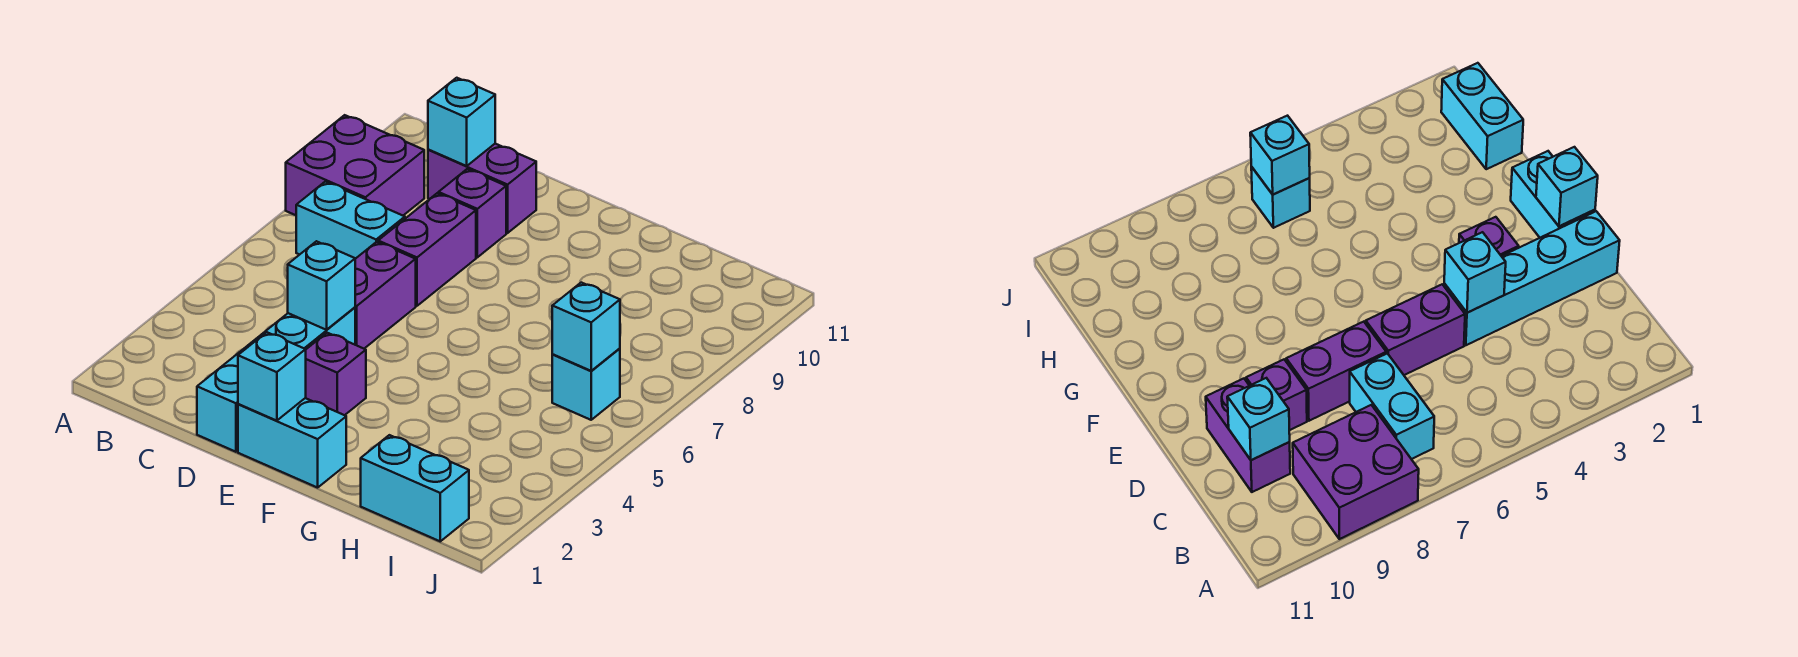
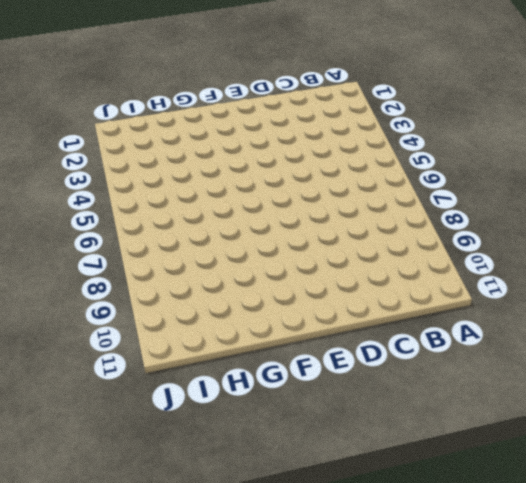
none -> purple 2x2 brick [286,115,424,215]
none -> cyan 1x2 brick [296,182,405,259]
none -> purple 1x2 brick [428,144,536,233]

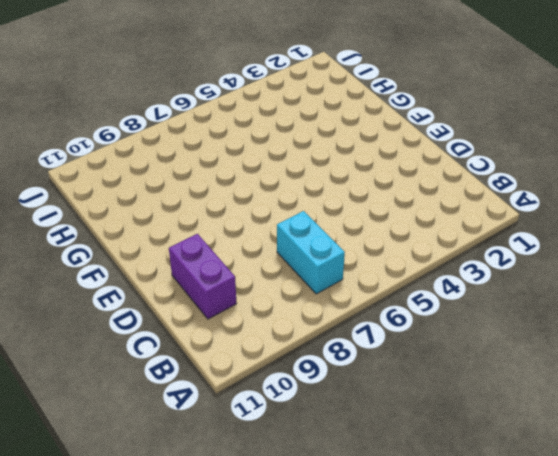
none -> purple 2x2 brick [286,115,424,215]
none -> cyan 1x4 brick [197,307,355,452]
none -> purple 1x2 brick [355,242,416,349]

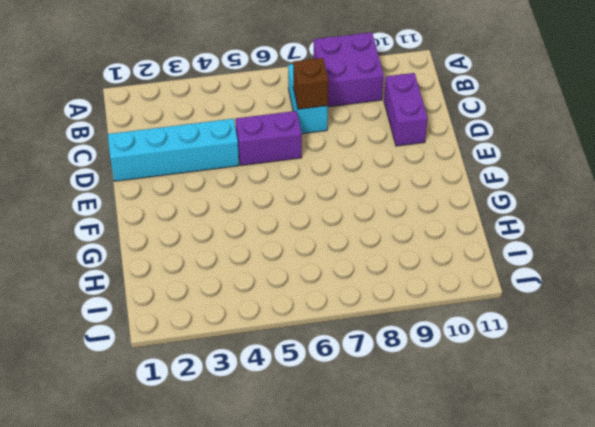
brown 1x1 brick [293,58,328,109] -> none
none -> purple 1x2 brick [378,193,476,306]
none -> purple 1x1 brick [439,169,506,257]
none -> cyan 1x2 brick [238,398,346,488]

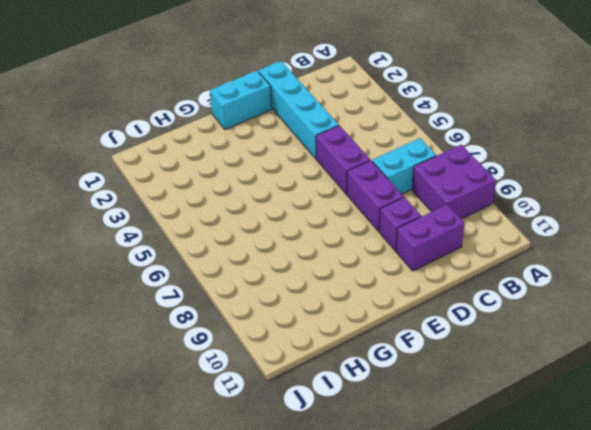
none -> purple 1x1 brick [306,333,366,415]
none -> cyan 1x2 brick [361,435,469,541]
none -> cyan 1x1 brick [552,348,620,420]

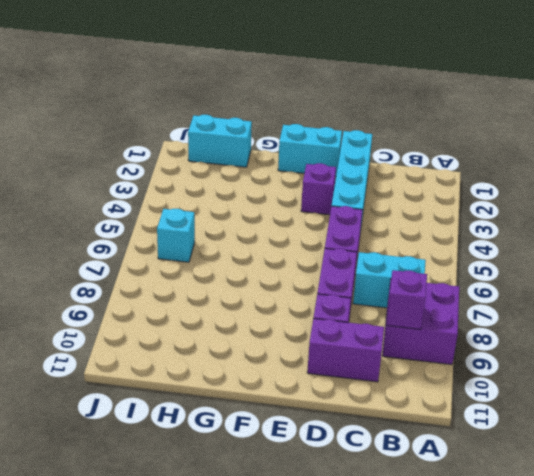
purple 1x1 brick [386,270,427,329] -> none
none -> cyan 1x1 brick [428,78,495,166]
none -> cyan 1x1 brick [288,241,355,330]
none -> cyan 1x1 brick [238,332,306,421]

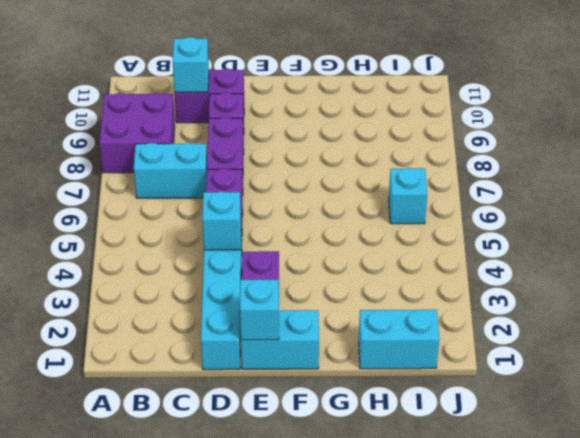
none -> cyan 1x1 brick [552,283,620,371]

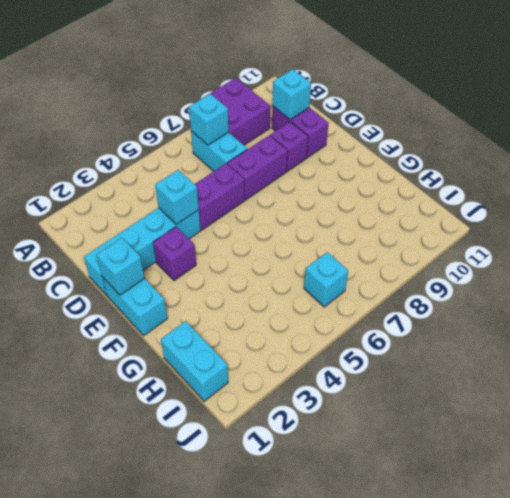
cyan 1x1 brick [189,94,229,145] -> cyan 1x1 brick moved to [552,283,620,371]

